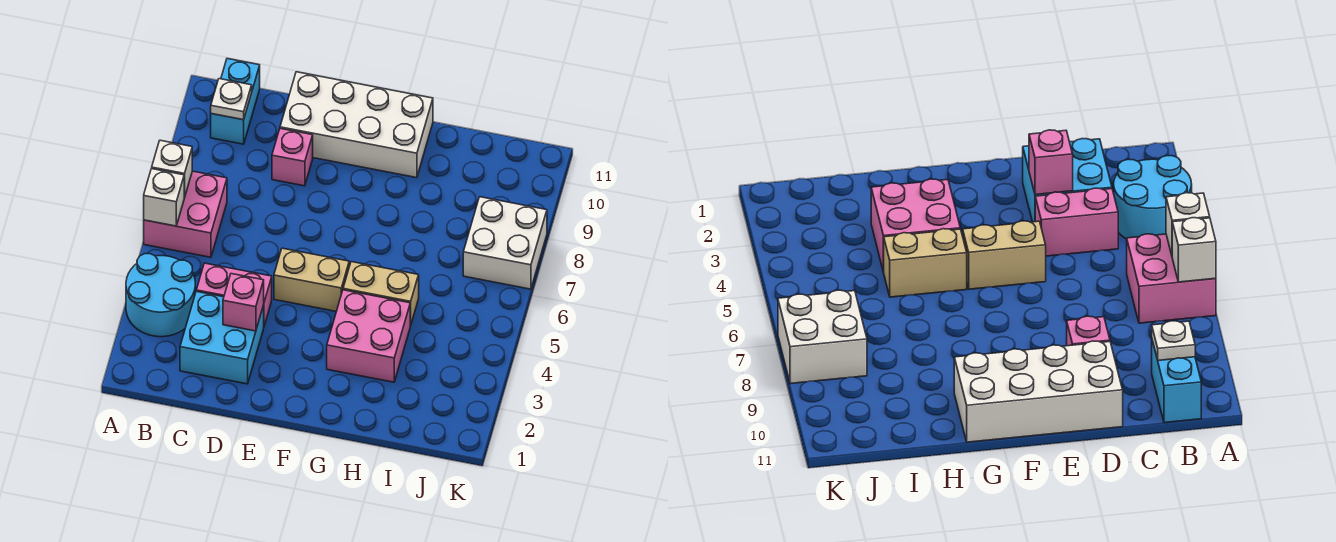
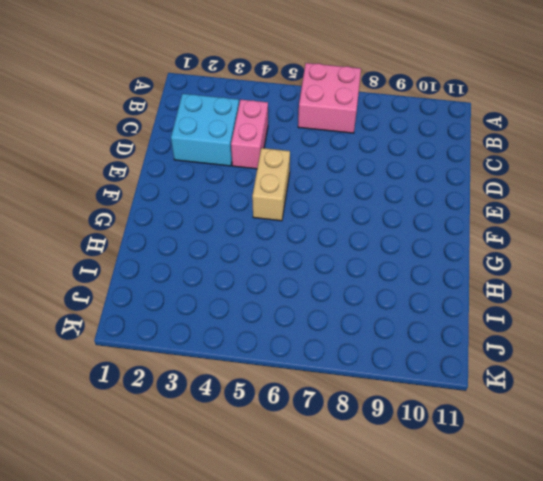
none -> cyan 2x2 round brick [126,254,195,337]
none -> cyan 1x2 brick [211,59,260,144]
none -> pink 1x1 brick [272,128,313,186]

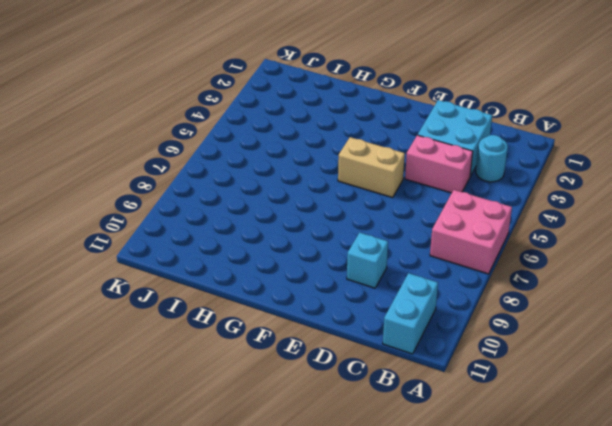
cyan 1x1 round brick [476,135,508,182] -> cyan 2x2 round brick [126,254,195,337]
cyan 1x1 brick [347,233,388,288] -> pink 1x1 brick [272,128,313,186]
none -> white 2x4 brick [280,72,433,178]
none -> pink 2x2 brick [327,290,411,382]
none -> tan 1x2 brick [343,262,419,325]

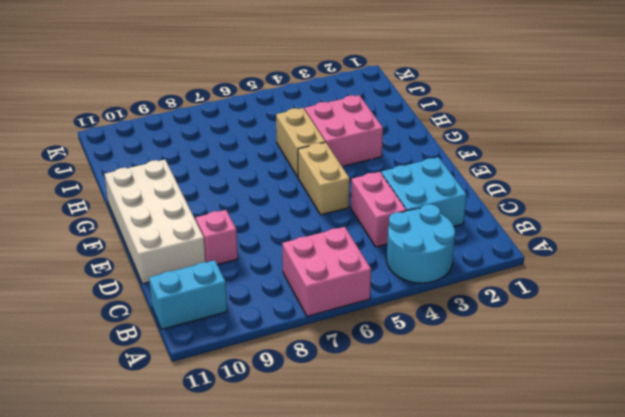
none -> white 2x2 brick [463,197,547,289]
none -> white 1x1 brick [144,169,184,226]
none -> white 1x1 brick [152,140,192,198]

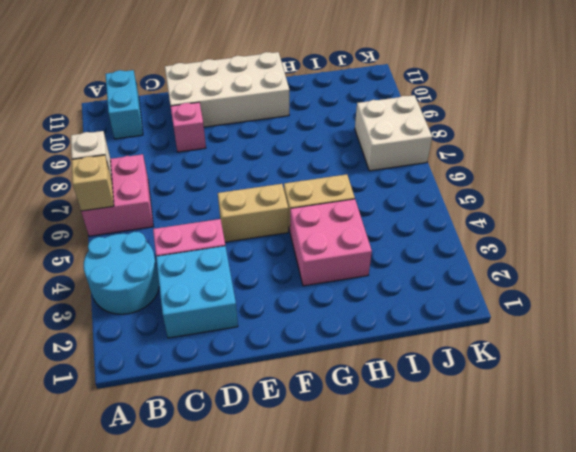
tan 1x1 brick [72,155,114,211] -> white 1x1 brick [144,169,184,226]
none -> white 1x1 plate [211,79,252,120]
none -> pink 1x1 brick [223,274,264,331]

